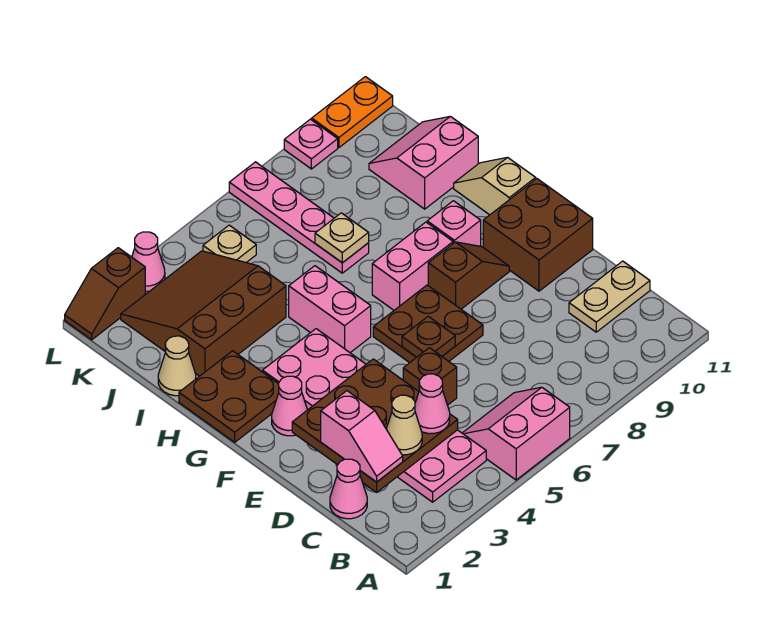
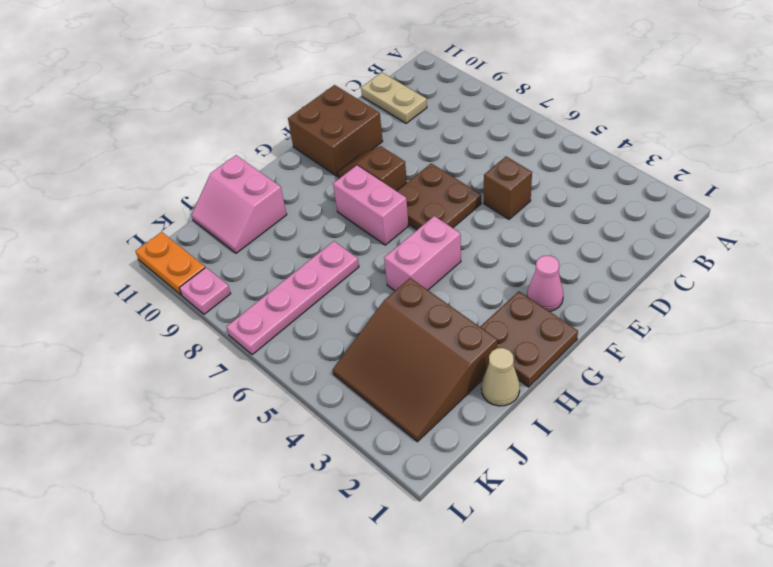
none -> pink 2x2 slope [463,387,570,480]
none -> pink 2x6 plate [262,329,486,502]
none -> pink 1x1 cone [330,459,367,519]

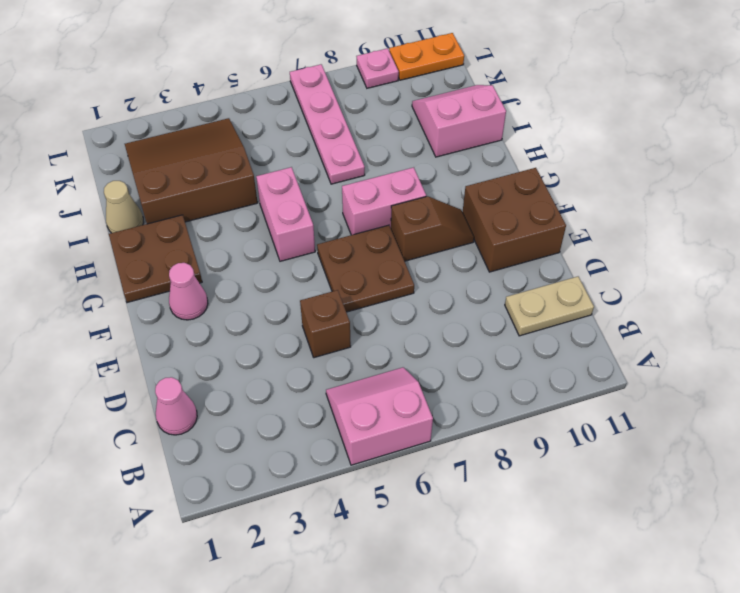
none -> pink 2x6 plate [262,329,486,502]
none -> pink 1x1 brick [427,201,481,246]
none -> tan 1x2 slope [454,157,536,215]

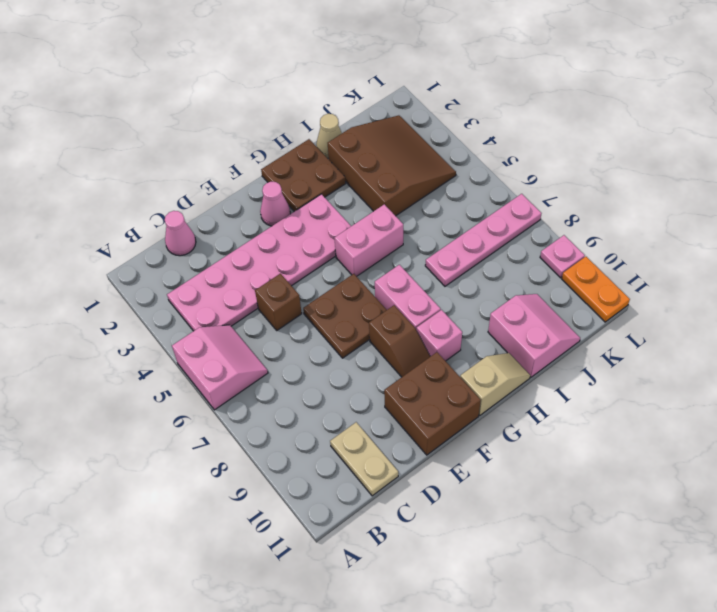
none -> tan 1x1 plate [203,225,256,263]
none -> brown 1x2 slope [65,248,145,340]
none -> pink 1x1 cone [132,232,165,291]

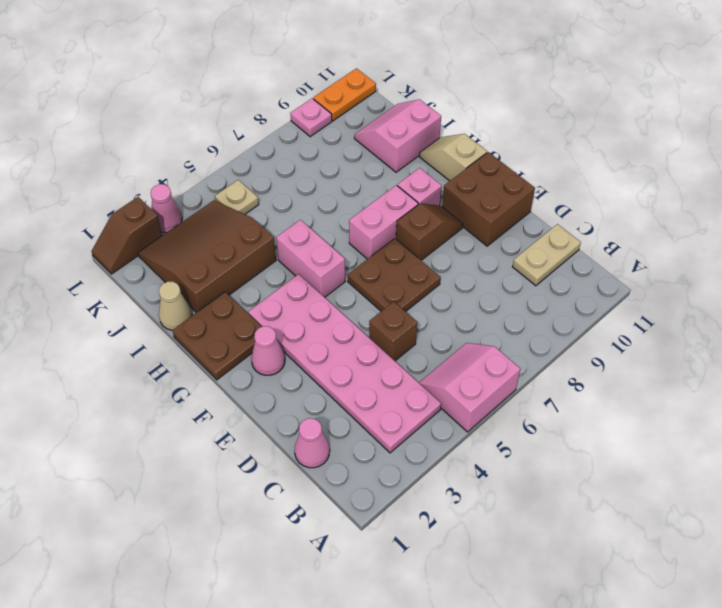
none -> pink 1x4 plate [229,162,369,273]
none -> brown 3x3 plate [292,359,458,492]
none -> brown 1x1 plate [402,316,455,357]

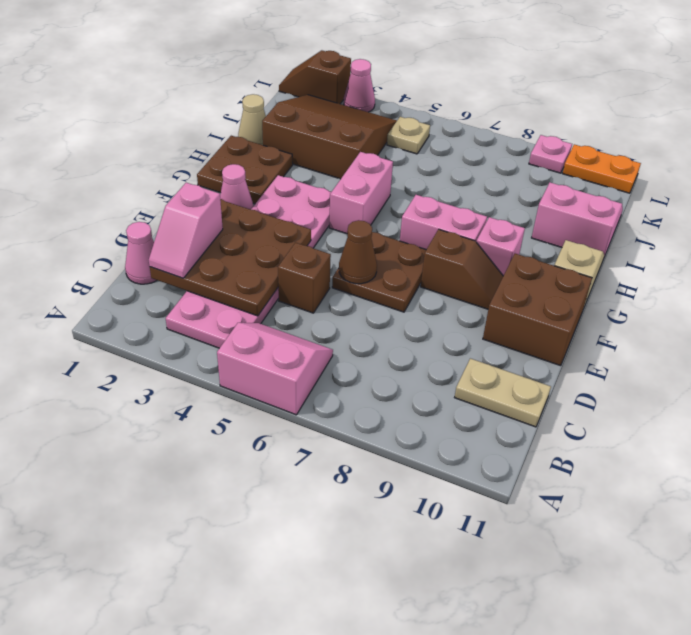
brown 1x1 cone [339,220,377,284] -> brown 1x1 plate [402,316,455,357]
none -> pink 1x4 plate [229,162,369,273]
none -> tan 1x1 plate [315,213,369,263]
none -> tan 1x1 cone [386,395,422,455]

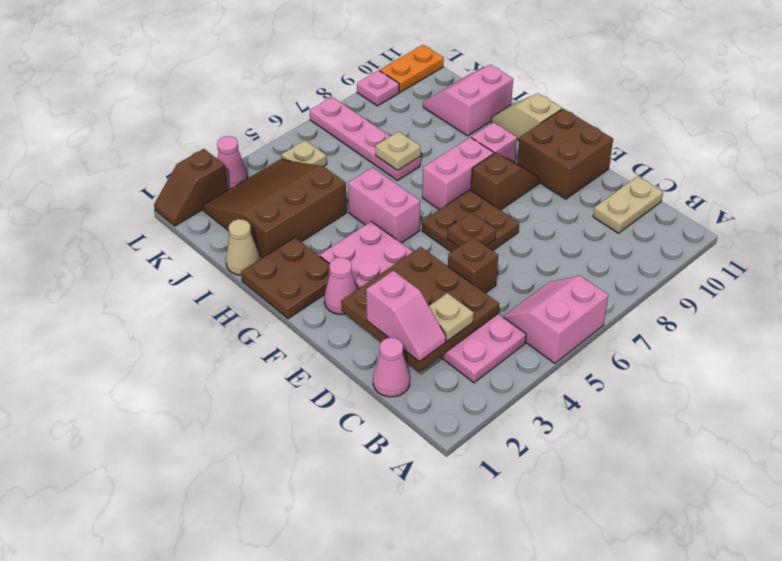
tan 1x1 plate [429,293,474,341] -> tan 1x1 cone [386,395,422,455]
none -> pink 1x1 cone [415,374,450,434]

